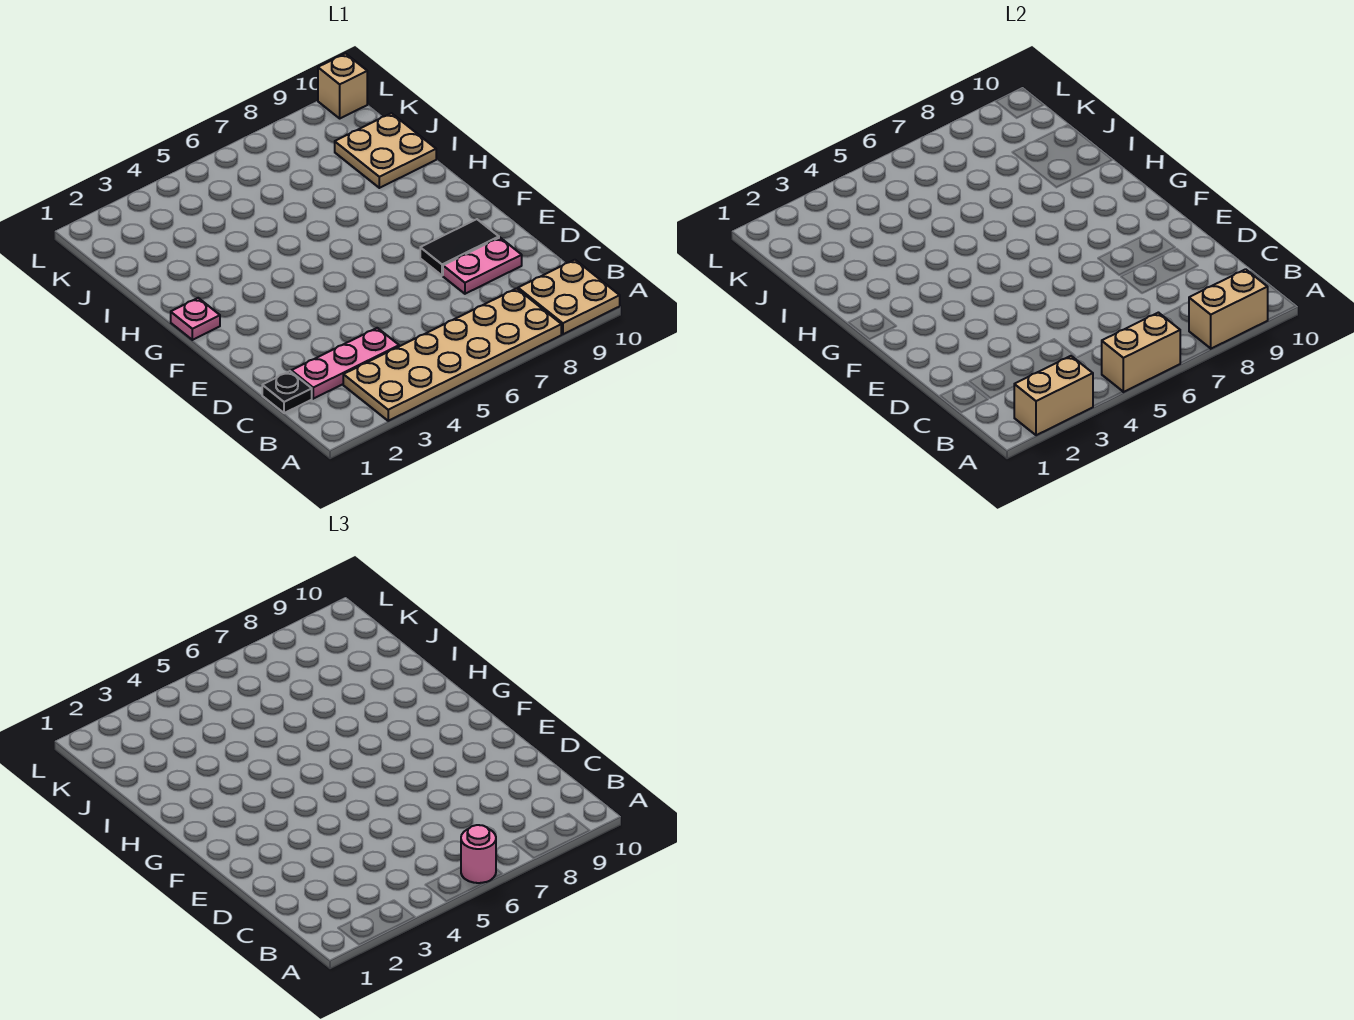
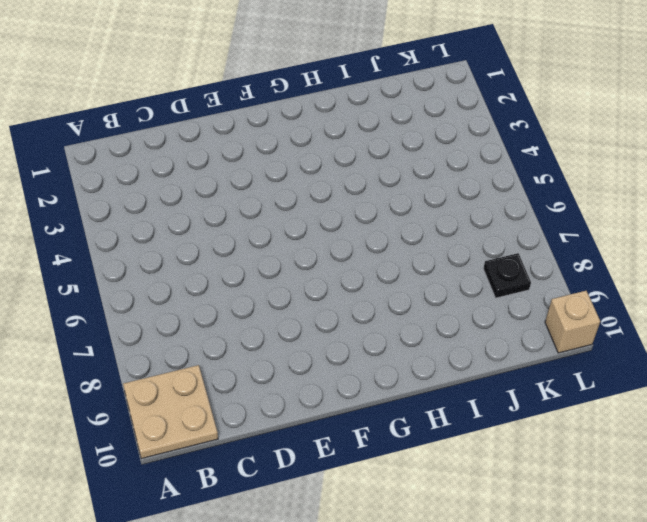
black 1x1 plate [483,253,531,298] -> black 1x1 plate moved to [262,371,312,413]
none -> tan 2x6 plate [343,288,561,421]
none -> pink 1x3 plate [291,328,399,399]
none -> pink 1x2 plate [443,238,522,294]

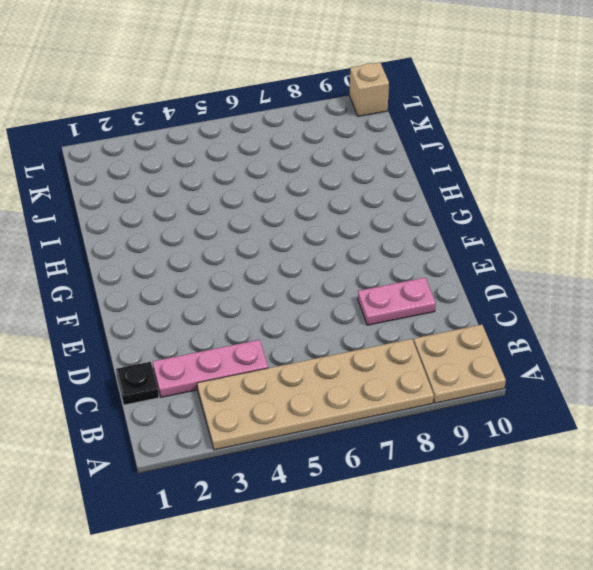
none -> black 1x2 tile [420,219,499,276]
none -> pink 1x1 plate [171,298,220,340]
none -> tan 2x2 plate [335,113,436,188]

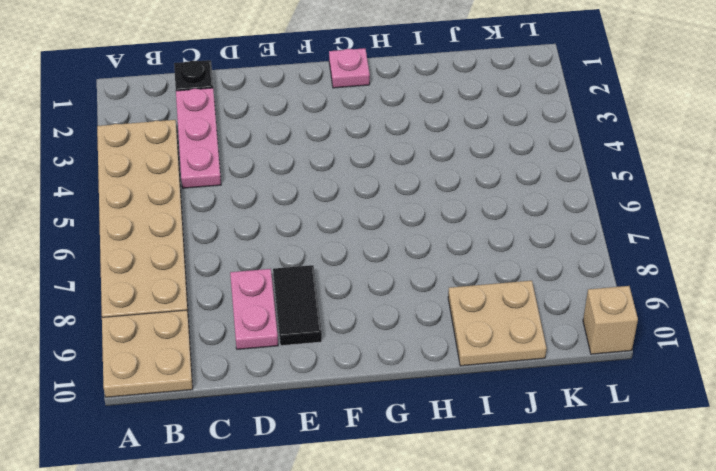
none -> tan 1x2 brick [1014,356,1093,435]
none -> tan 1x2 brick [1101,313,1180,392]
none -> tan 1x2 brick [1189,269,1268,349]

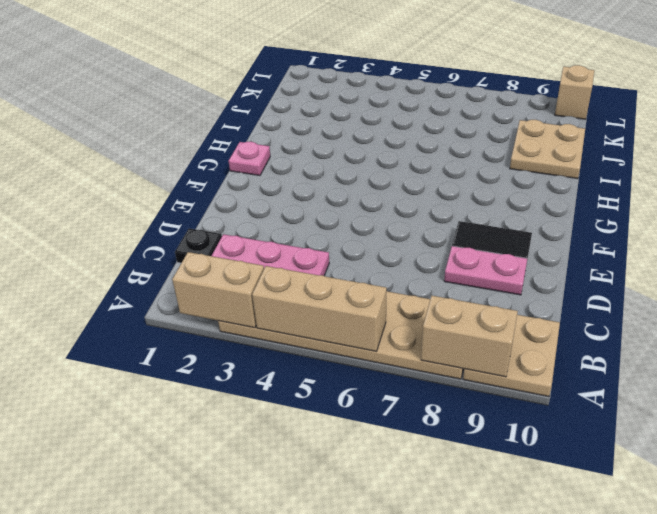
tan 1x3 brick [252,266,387,351] -> tan 1x2 brick [1101,313,1180,392]
none -> pink 1x1 round brick [461,825,496,883]

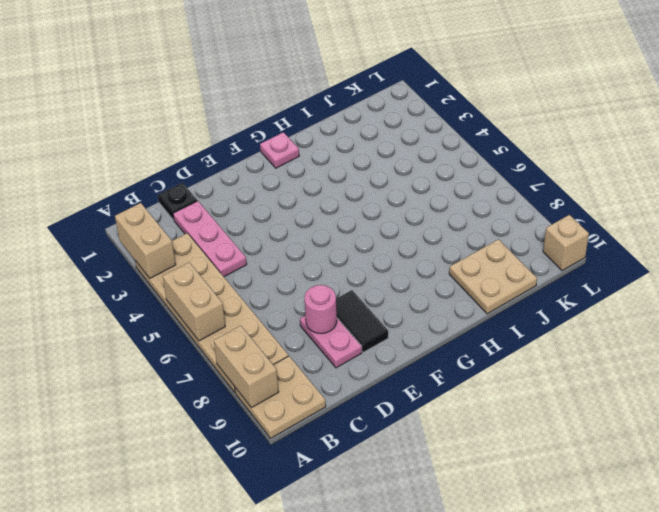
pink 1x1 round brick [304,285,337,334] -> pink 1x1 round brick moved to [461,825,496,883]

